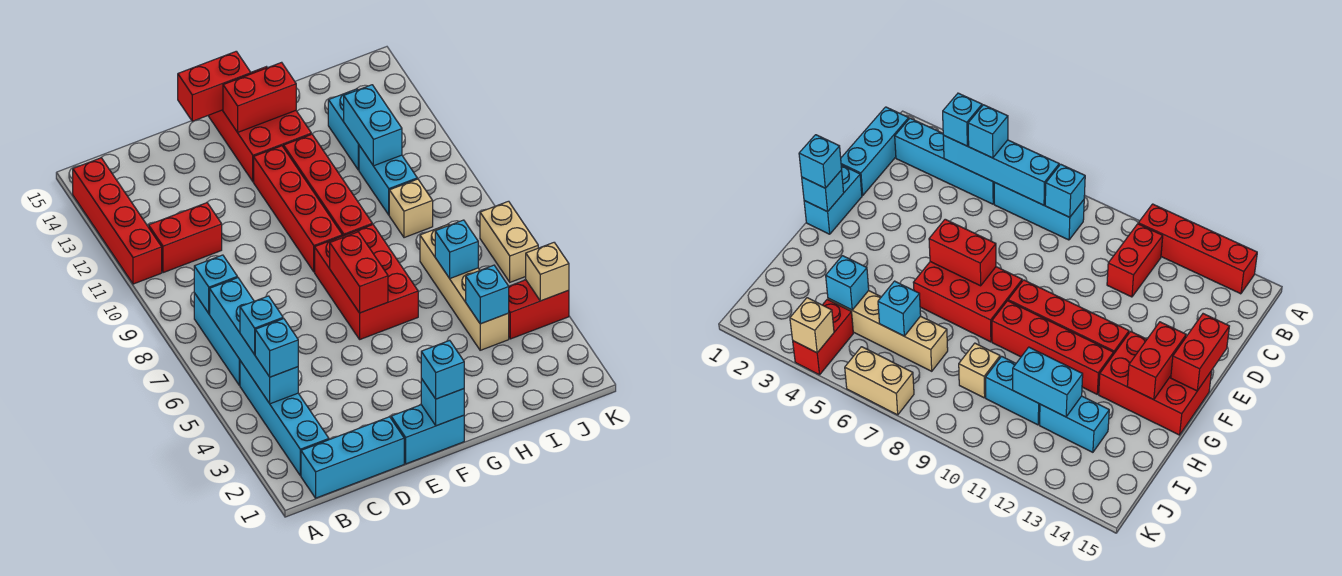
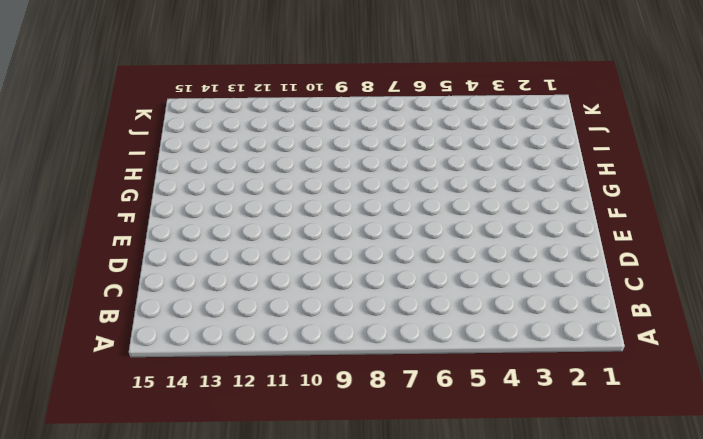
none -> red 1x4 brick [73,158,162,284]
none -> cyan 1x3 brick [301,417,404,498]
none -> cyan 1x4 brick [240,361,329,476]

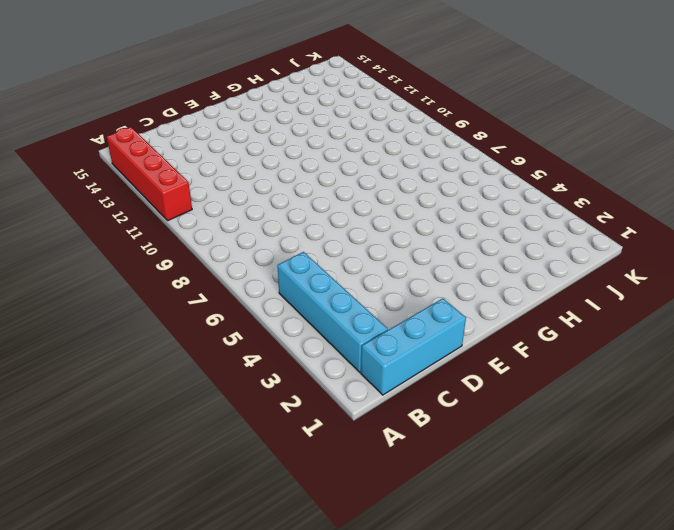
none -> cyan 1x3 brick [194,293,240,385]
none -> red 1x2 brick [149,203,222,273]
none -> cyan 1x2 brick [391,405,464,464]

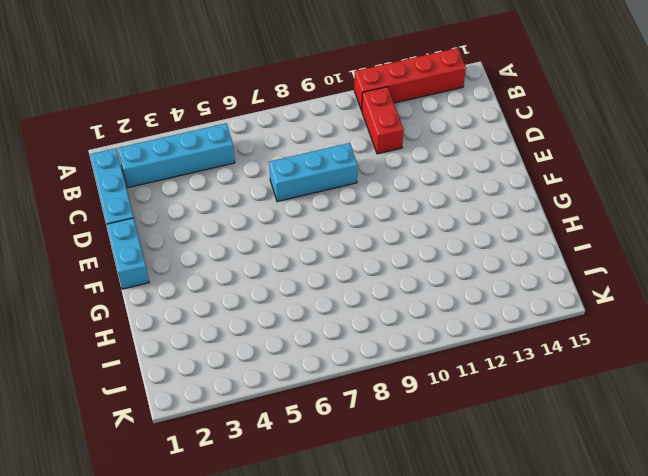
cyan 1x3 brick [269,143,358,202] -> cyan 1x3 brick moved to [194,293,240,385]
none -> red 2x3 brick [315,224,418,339]
none -> red 1x4 brick [254,146,342,272]
none -> red 2x3 brick [208,67,311,182]

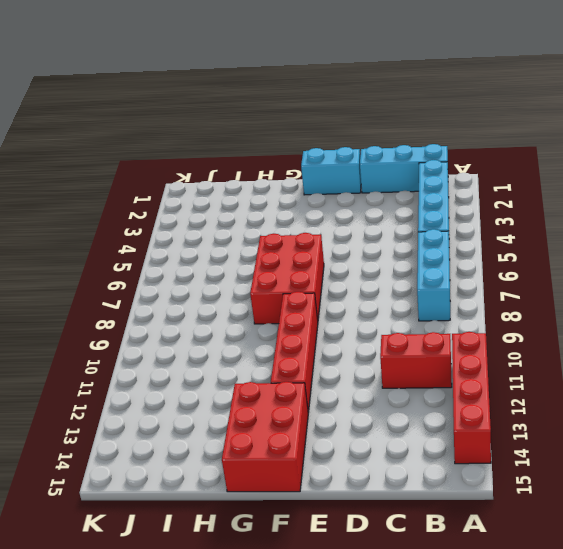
none -> red 1x4 brick [284,134,372,236]
none -> tan 1x4 brick [420,224,509,350]
none -> tan 1x1 brick [389,179,433,238]

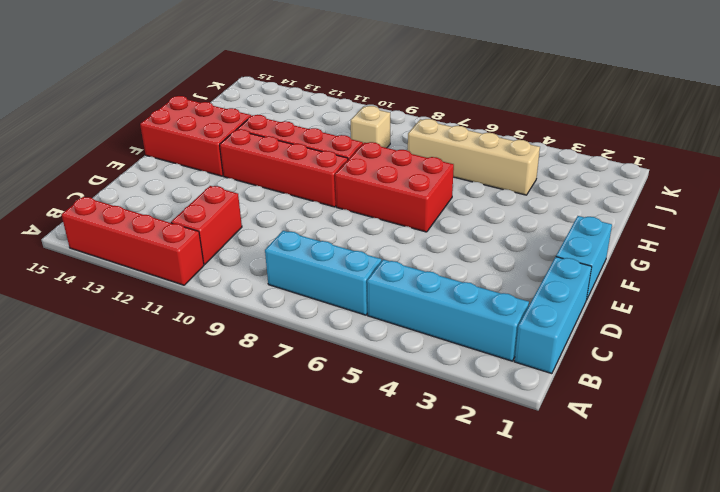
none -> cyan 1x2 brick [359,145,417,215]
none -> cyan 1x2 brick [328,89,359,170]
none -> red 1x2 brick [509,280,569,339]

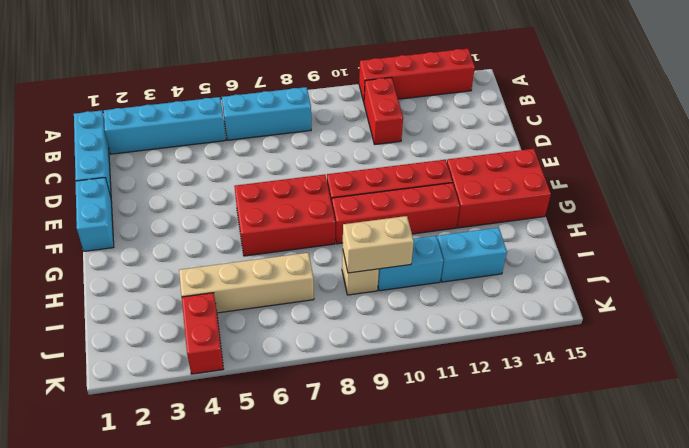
tan 1x2 brick [343,216,414,273] -> tan 1x2 brick moved to [480,201,538,282]
none -> cyan 1x4 brick [210,278,298,404]
none -> cyan 1x1 brick [194,255,237,313]
none -> red 1x2 brick [178,51,251,121]

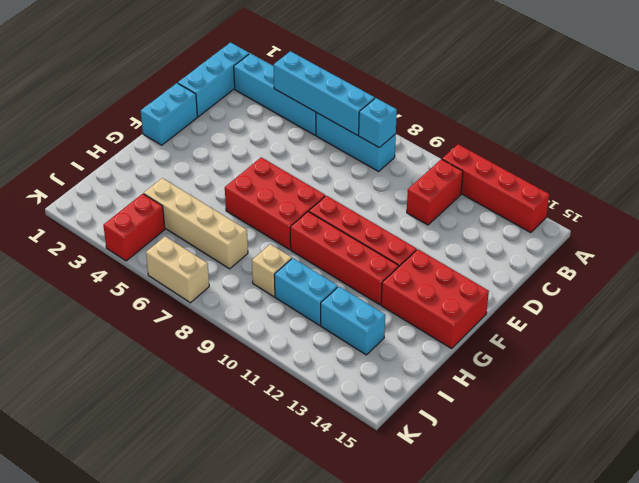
none -> red 1x2 brick [178,51,251,121]
none -> cyan 1x1 brick [421,379,464,426]
none -> red 1x2 brick [330,232,388,313]

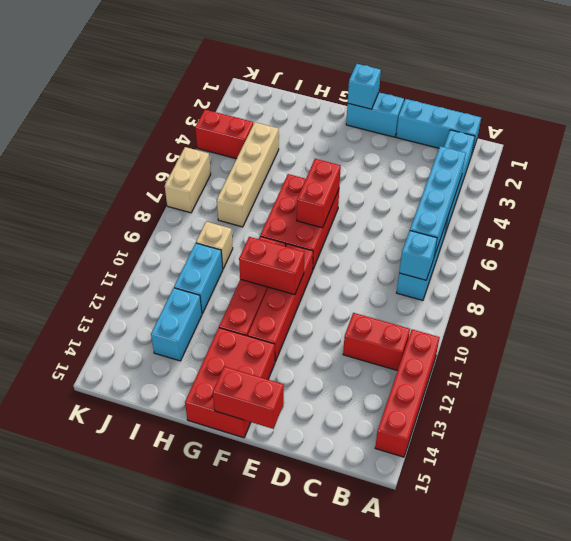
red 1x2 brick [239,237,304,295] -> red 1x2 brick moved to [223,62,296,132]
none -> cyan 1x1 brick [466,265,509,324]
none -> cyan 1x1 brick [435,220,478,278]
none -> cyan 1x2 brick [344,85,402,166]

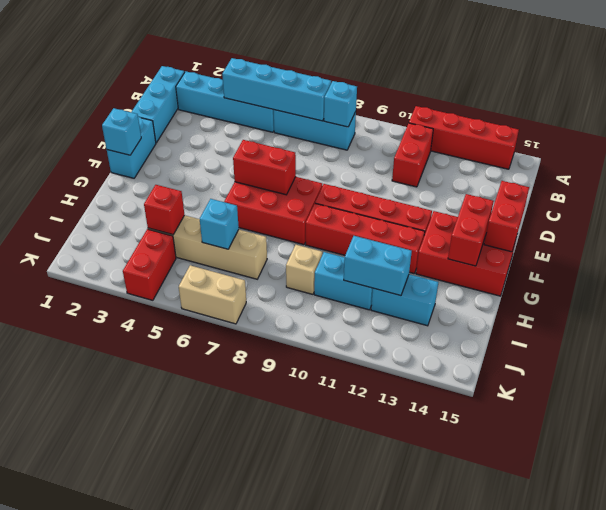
red 1x1 brick [144,185,184,235] -> cyan 1x1 brick [466,265,509,324]
none -> tan 1x1 brick [526,243,569,301]
none -> cyan 1x1 brick [255,319,298,377]
none -> cyan 1x1 brick [240,296,283,354]

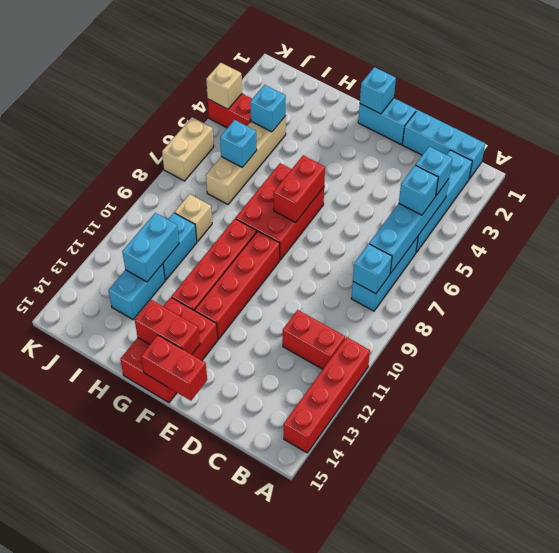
none -> cyan 1x1 brick [421,340,464,399]

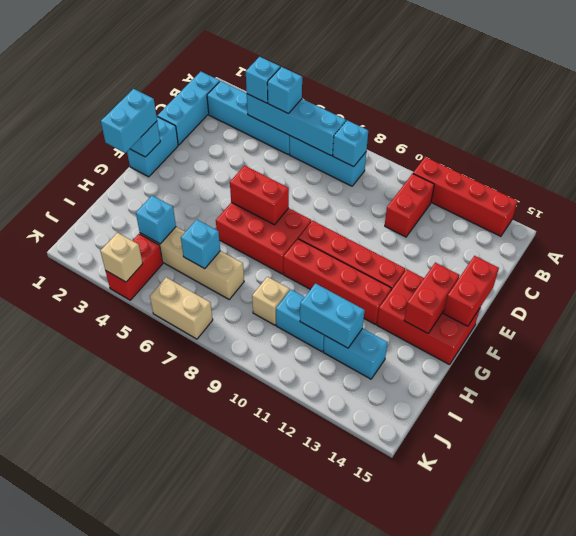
cyan 1x2 brick [101,89,157,153] -> cyan 1x1 brick [421,340,464,399]

